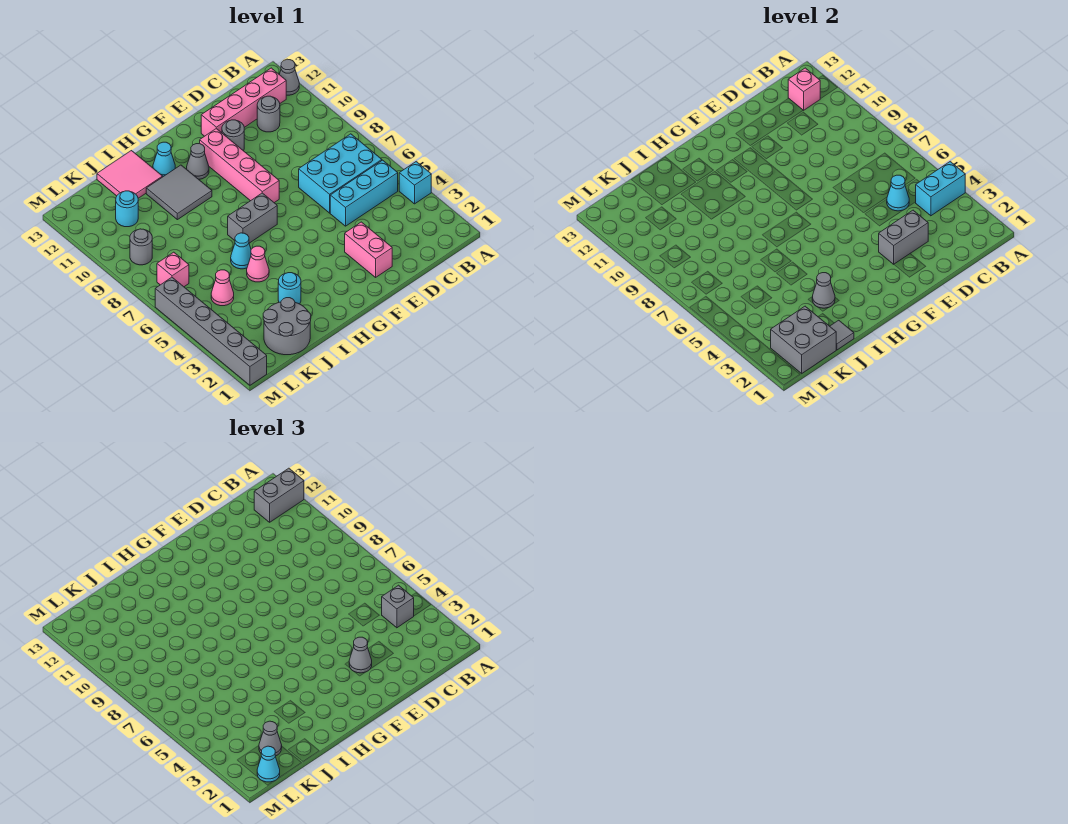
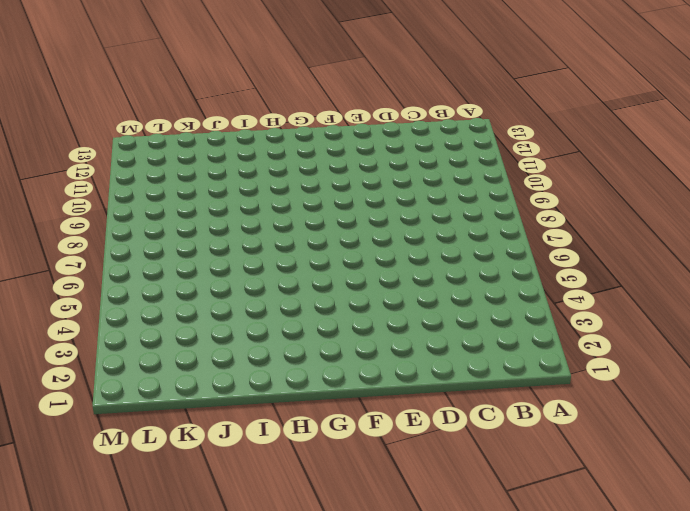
none -> cyan 1x1 brick [399,162,431,204]
none -> grey 1x1 cone [279,59,299,95]
none -> cyan 1x3 brick [330,160,398,226]
none -> cyan 2x3 brick [299,134,382,213]

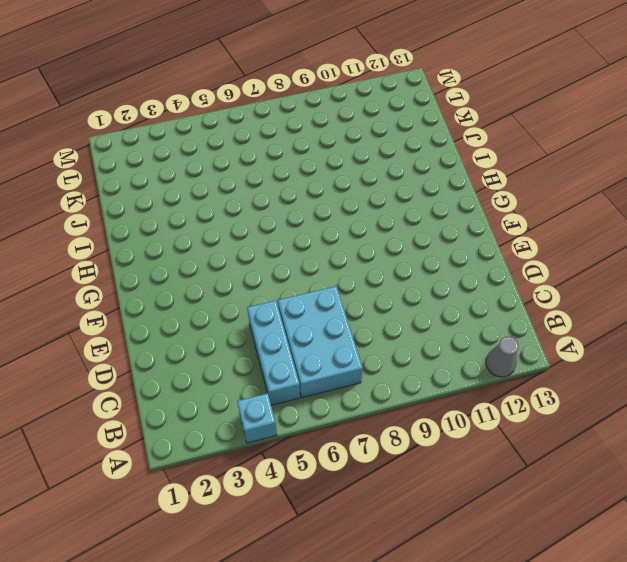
none -> pink 1x4 brick [201,68,286,136]
none -> grey 1x1 round brick [257,96,280,132]
none -> pink 1x2 brick [345,222,392,277]
none -> grey 1x1 round brick [222,120,244,151]

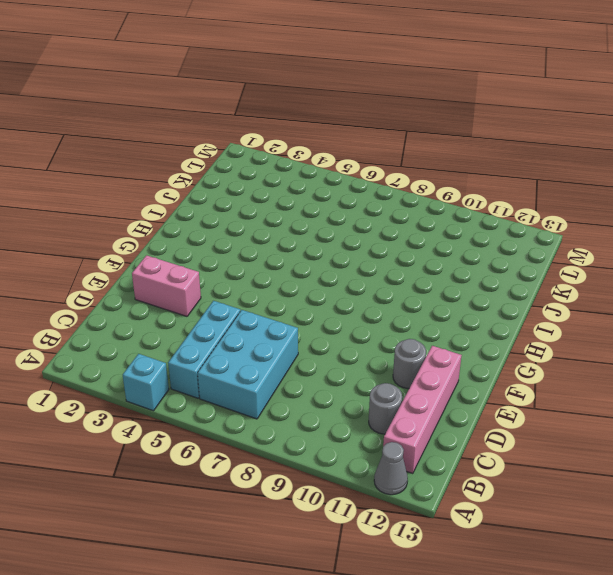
none -> pink 1x4 brick [200,129,279,203]
none -> grey 1x2 brick [228,193,277,243]
none -> grey 1x1 cone [187,144,209,179]
none -> grey 2x2 tile [146,165,212,220]

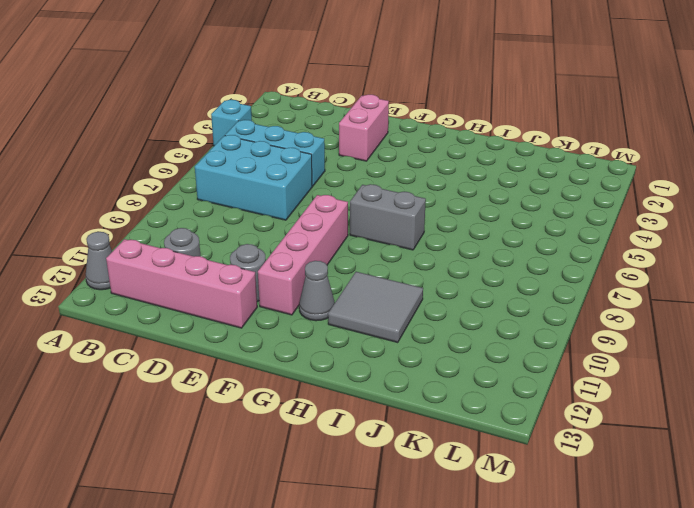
none -> cyan 1x1 cone [153,142,175,177]
none -> cyan 1x1 round brick [278,273,301,304]
none -> pink 1x1 cone [247,246,269,282]
none -> cyan 1x1 cone [231,233,251,269]

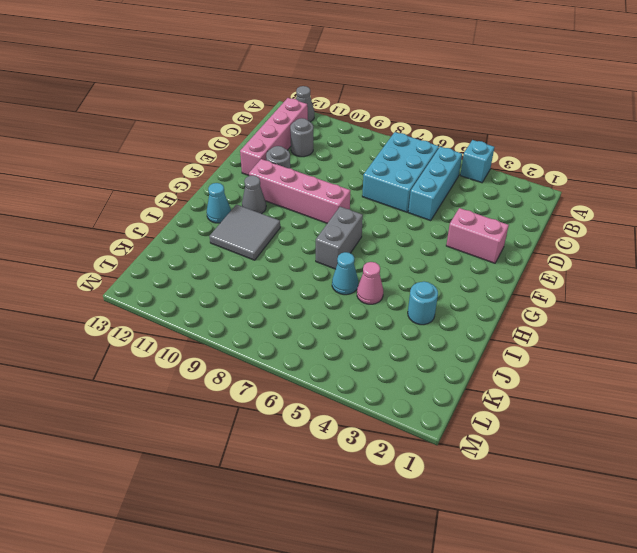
none -> pink 2x2 tile [97,151,163,198]
none -> grey 2x2 round brick [263,298,311,355]
none -> pink 1x1 cone [211,270,234,306]
none -> cyan 1x1 round brick [116,191,138,227]

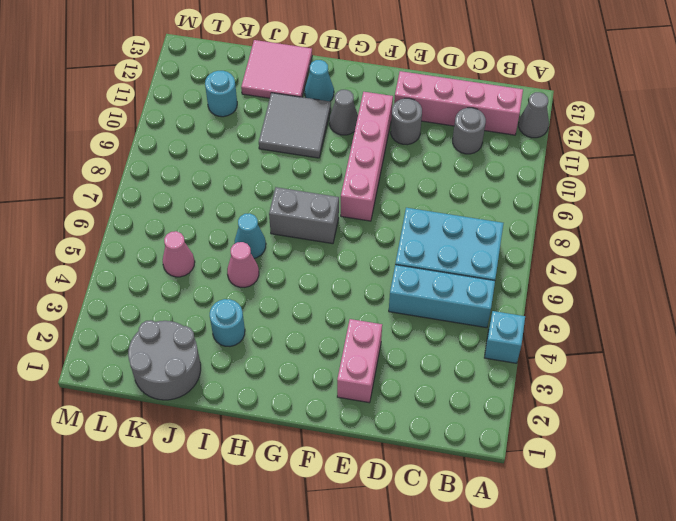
none -> pink 1x1 brick [157,252,189,287]
none -> grey 1x1 round brick [130,229,152,265]
none -> grey 1x6 brick [155,277,267,385]
none -> cyan 1x2 brick [916,162,965,216]

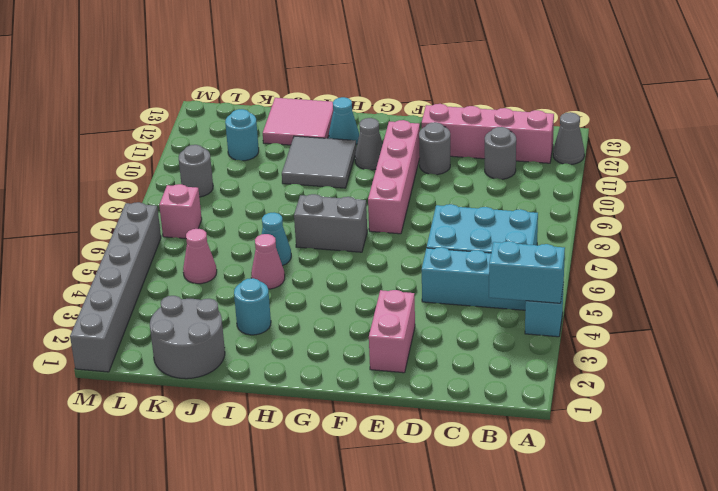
none -> pink 1x1 brick [788,68,820,110]
none -> cyan 1x1 cone [887,175,909,211]
none -> grey 1x2 brick [879,210,928,264]
none -> grey 1x1 cone [812,273,835,308]

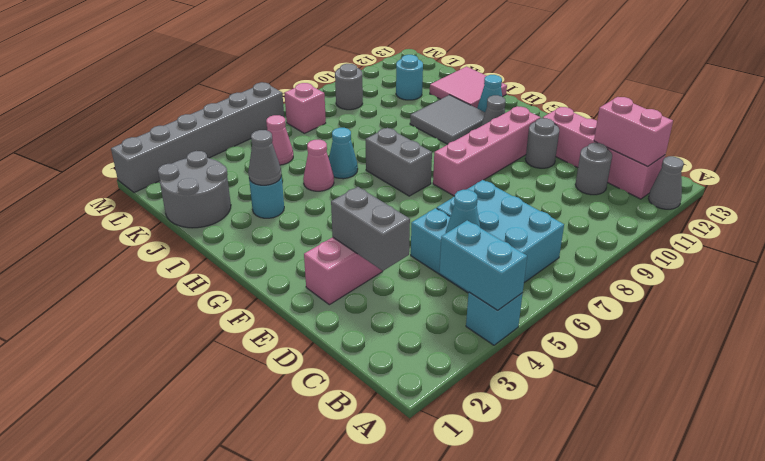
pink 1x2 brick [594,97,673,167] -> pink 1x1 brick [788,68,820,110]
none -> grey 1x1 tile [830,320,854,350]
none -> grey 2x2 brick [771,306,836,373]
none -> grey 1x2 brick [254,468,304,522]
none -> grey 1x1 brick [382,585,414,628]

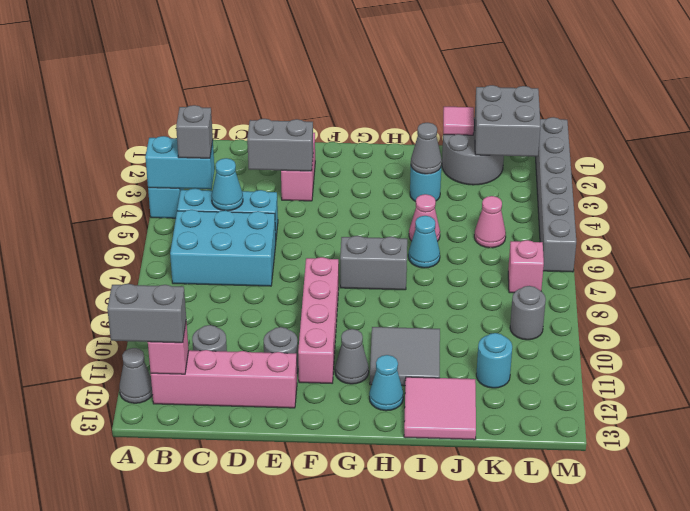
pink 1x1 tile [443,107,474,135] -> grey 1x1 tile [830,320,854,350]
none -> grey 1x1 cone [349,637,372,673]
none -> grey 1x1 cone [259,721,282,756]
none -> cyan 1x1 cone [257,746,280,782]

